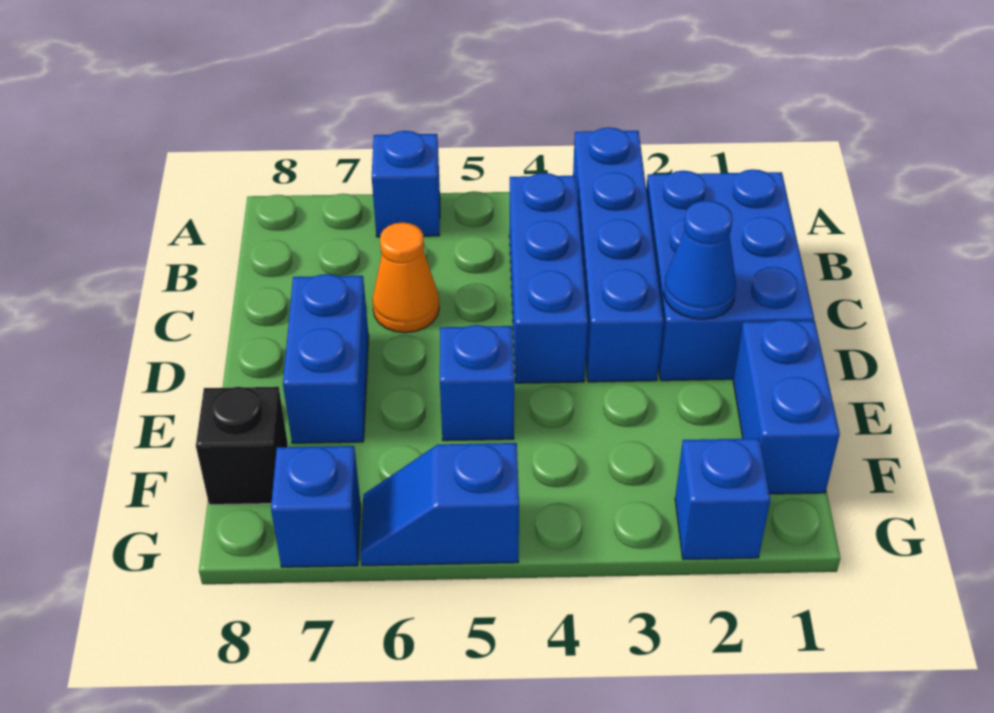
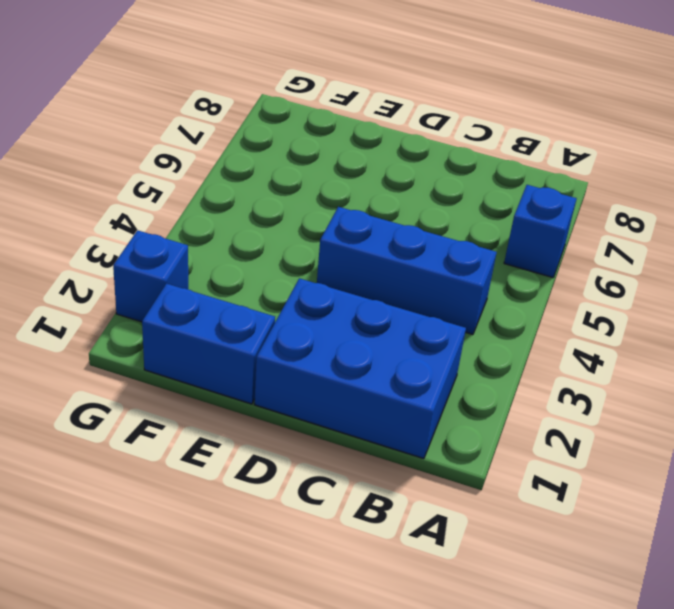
none -> blue 1x4 brick [573,127,663,382]
none -> orange 1x1 cone [372,223,439,333]
none -> blue 1x2 brick [283,274,369,443]

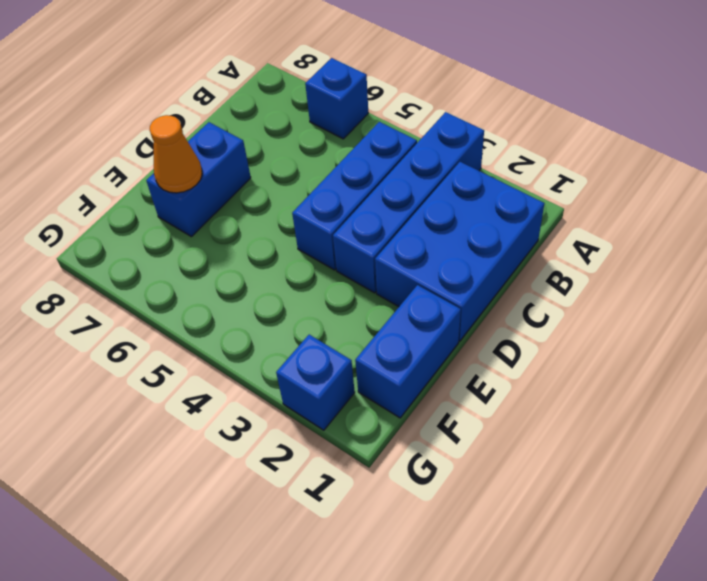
orange 1x1 cone [150,115,202,193] -> orange 1x1 cone moved to [372,223,439,333]
none -> blue 1x1 brick [440,325,514,441]
none -> black 1x1 brick [196,387,288,505]
none -> blue 1x2 slope [361,443,519,566]

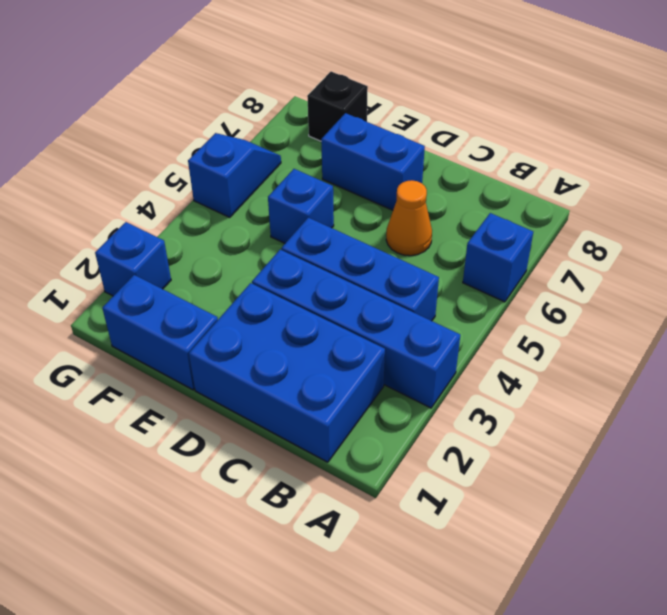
none -> blue 1x1 brick [271,446,361,567]
none -> blue 1x1 cone [664,201,736,319]

